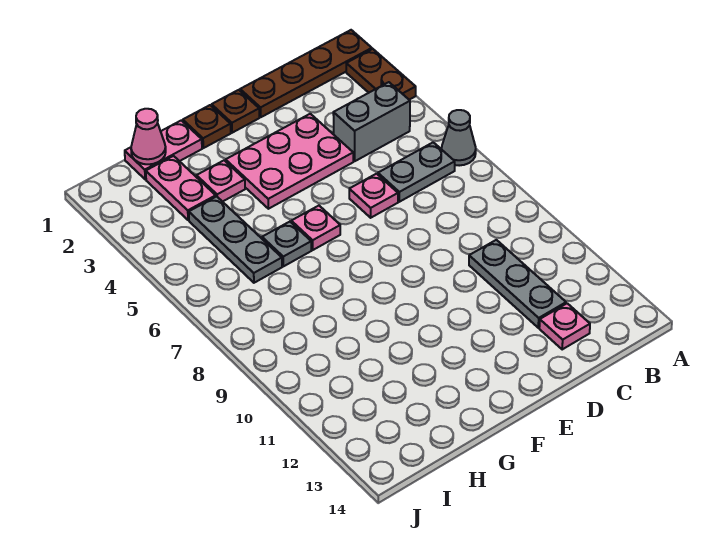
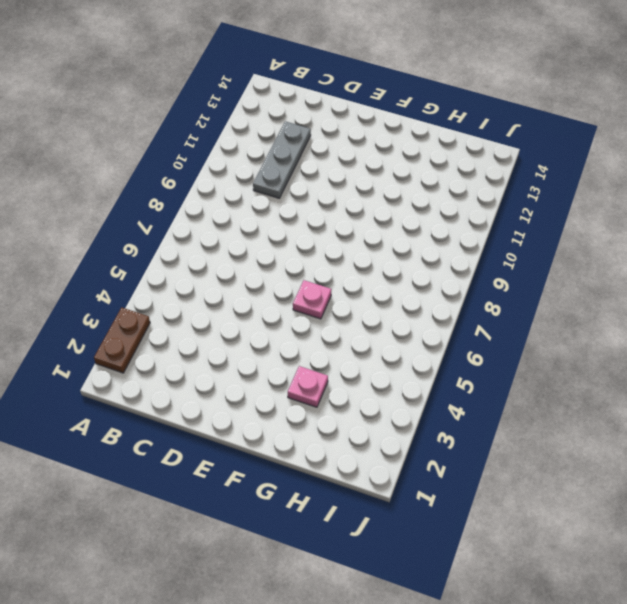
none -> brown 1x4 plate [240,30,372,117]
none -> grey 1x1 cone [442,110,476,166]
none -> grey 1x2 brick [333,82,410,161]

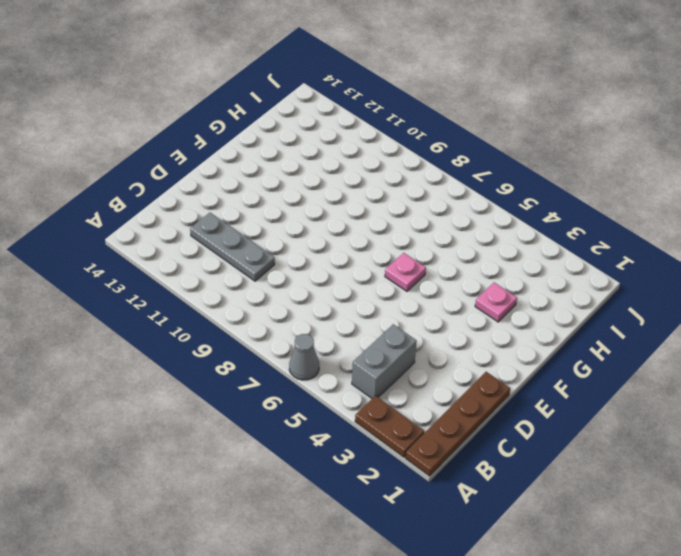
none -> grey 1x2 plate [378,142,455,202]
none -> pink 1x1 plate [539,303,590,349]
none -> pink 2x3 plate [226,114,353,209]

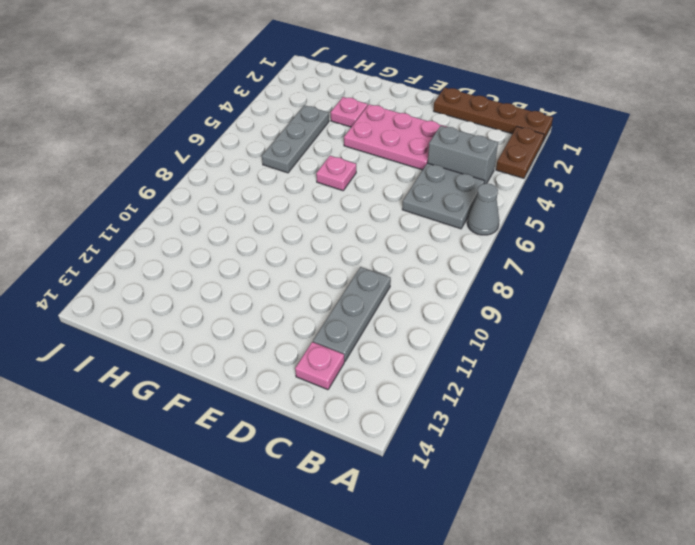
grey 2x2 plate [402,163,484,229] -> grey 1x2 plate [378,142,455,202]
none -> pink 1x1 plate [349,174,398,218]
none -> brown 1x1 plate [212,90,259,133]
none -> brown 1x1 plate [183,105,231,148]

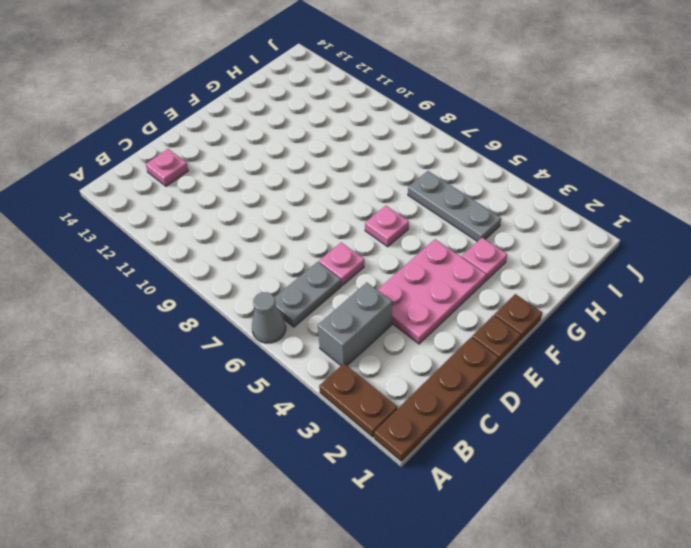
none -> grey 1x3 plate [469,240,566,328]
none -> pink 1x2 plate [125,120,202,179]
none -> grey 1x1 plate [262,222,311,266]

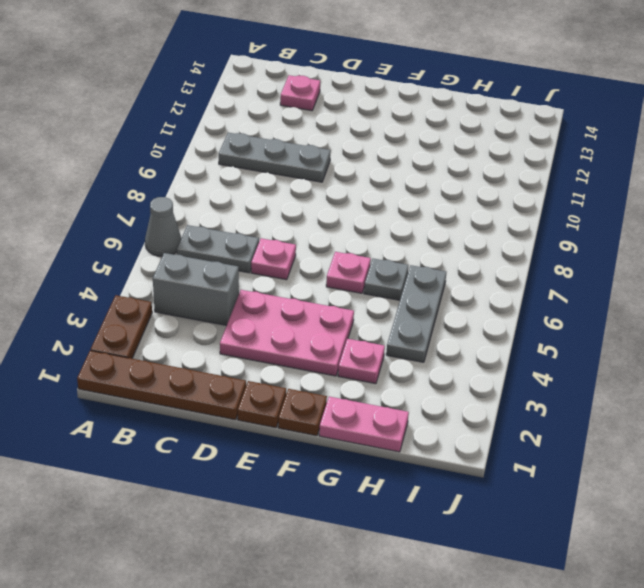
grey 1x3 plate [219,133,331,182] -> grey 1x3 plate turned to [469,240,566,328]
none -> pink 1x2 plate [146,156,216,220]
none -> pink 1x1 cone [131,109,166,164]

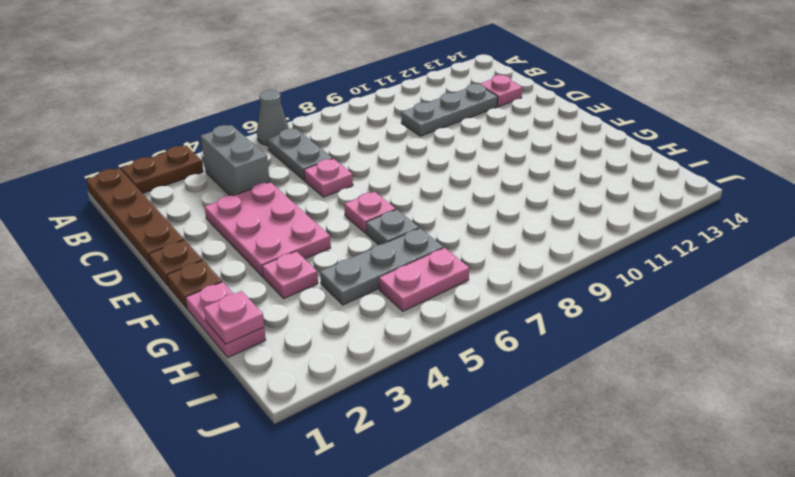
pink 1x1 plate [204,291,264,344] -> pink 1x1 cone [131,109,166,164]
pink 1x2 plate [379,248,469,311] -> pink 1x2 plate moved to [146,156,216,220]

